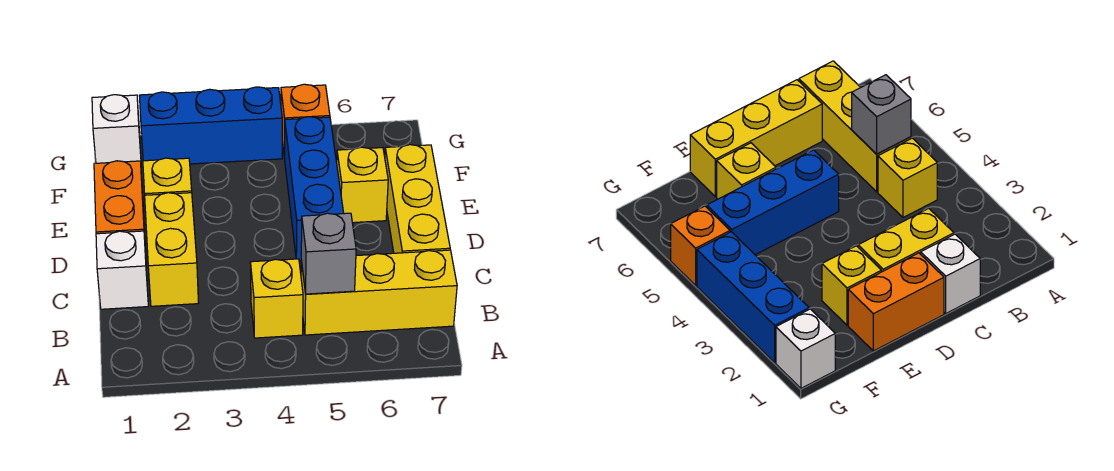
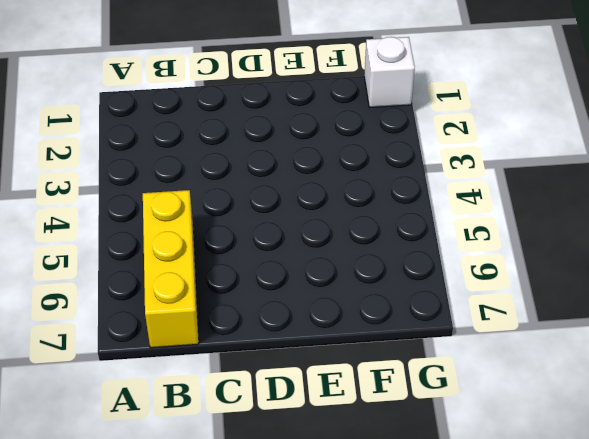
none -> yellow 1x1 brick [250,259,303,338]
none -> white 1x1 brick [96,231,148,309]
none -> yellow 1x2 brick [145,193,198,306]

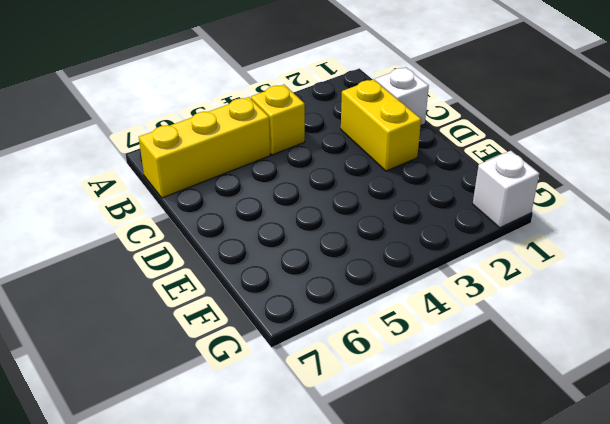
none -> yellow 1x3 brick [385,145,450,253]
none -> orange 1x2 brick [94,161,146,252]
none -> blue 1x3 brick [285,117,344,261]

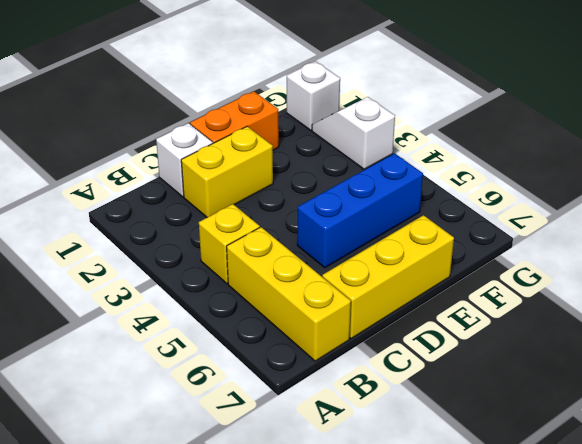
white 1x2 slope [312,97,395,170] -> blue 1x3 brick [139,87,282,164]
none -> yellow 1x1 brick [143,158,192,195]
none -> yellow 1x1 brick [337,147,388,223]
none -> orange 1x1 brick [281,84,330,158]

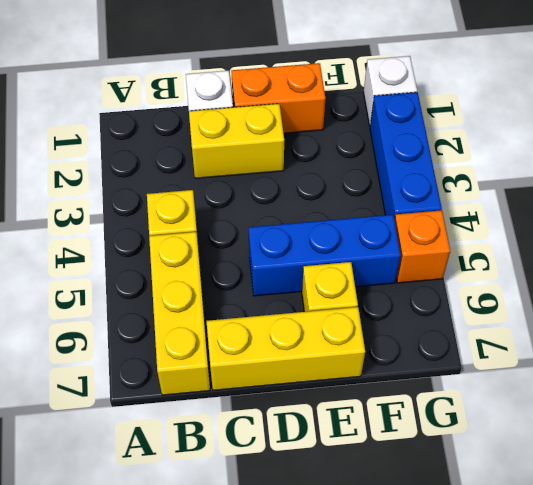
none -> yellow 1x1 brick [143,158,192,195]
none -> grey 1x1 brick [301,213,356,294]

